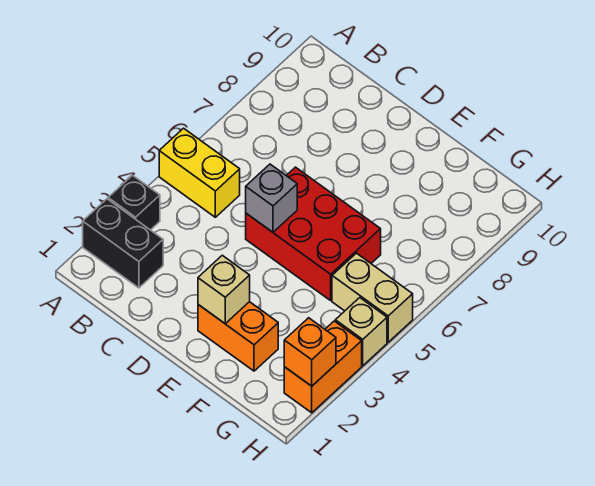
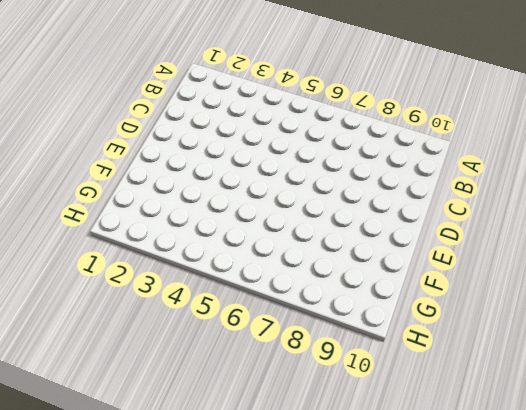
none -> black 1x2 brick [83,199,163,288]
none -> black 1x1 brick [108,175,160,230]

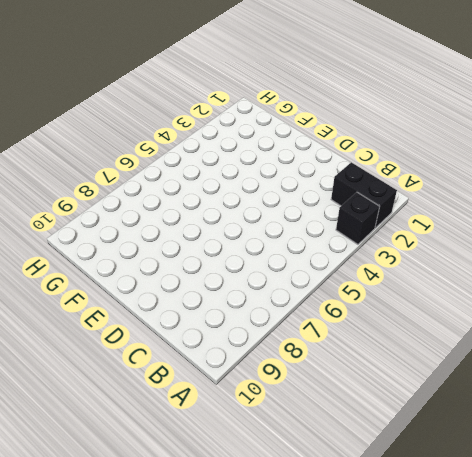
none -> yellow 1x2 brick [159,128,240,217]
none -> red 2x3 brick [246,167,381,300]

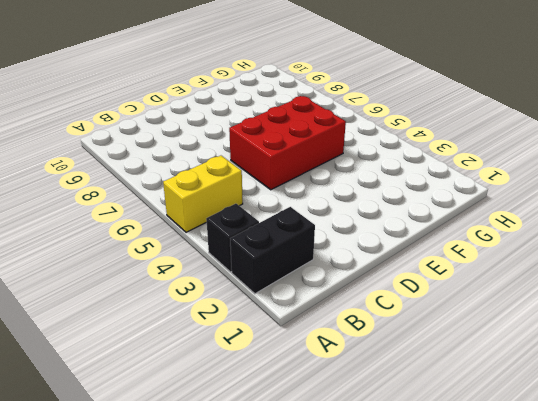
none -> orange 1x2 brick [198,302,278,371]
none -> tan 1x2 brick [332,253,413,342]

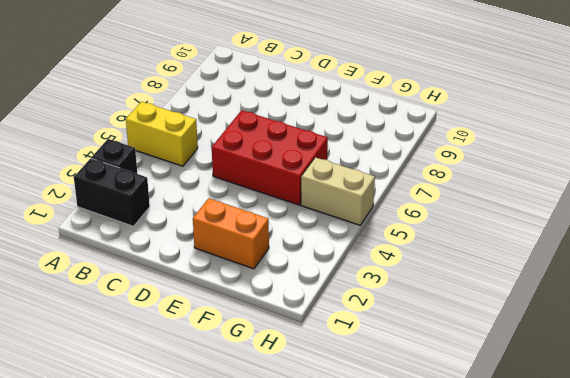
none -> orange 1x2 brick [284,321,362,413]
none -> tan 1x1 brick [335,298,387,366]

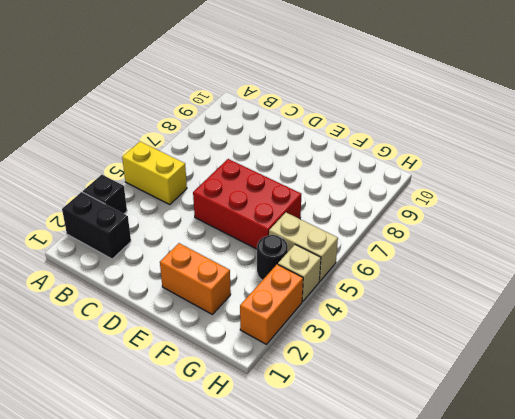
black 1x1 round brick [257,235,288,280] -> none
none -> grey 1x1 brick [246,164,297,232]
none -> tan 1x1 brick [198,255,250,323]

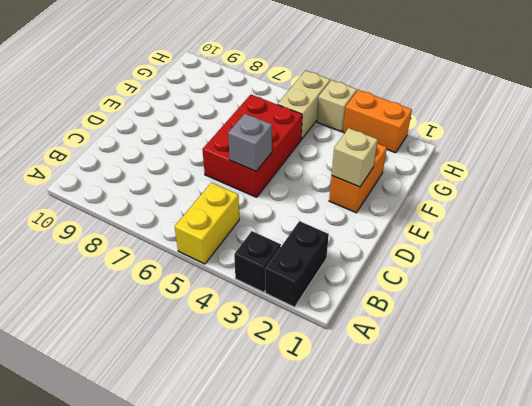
none -> orange 1x1 brick [284,318,336,386]

